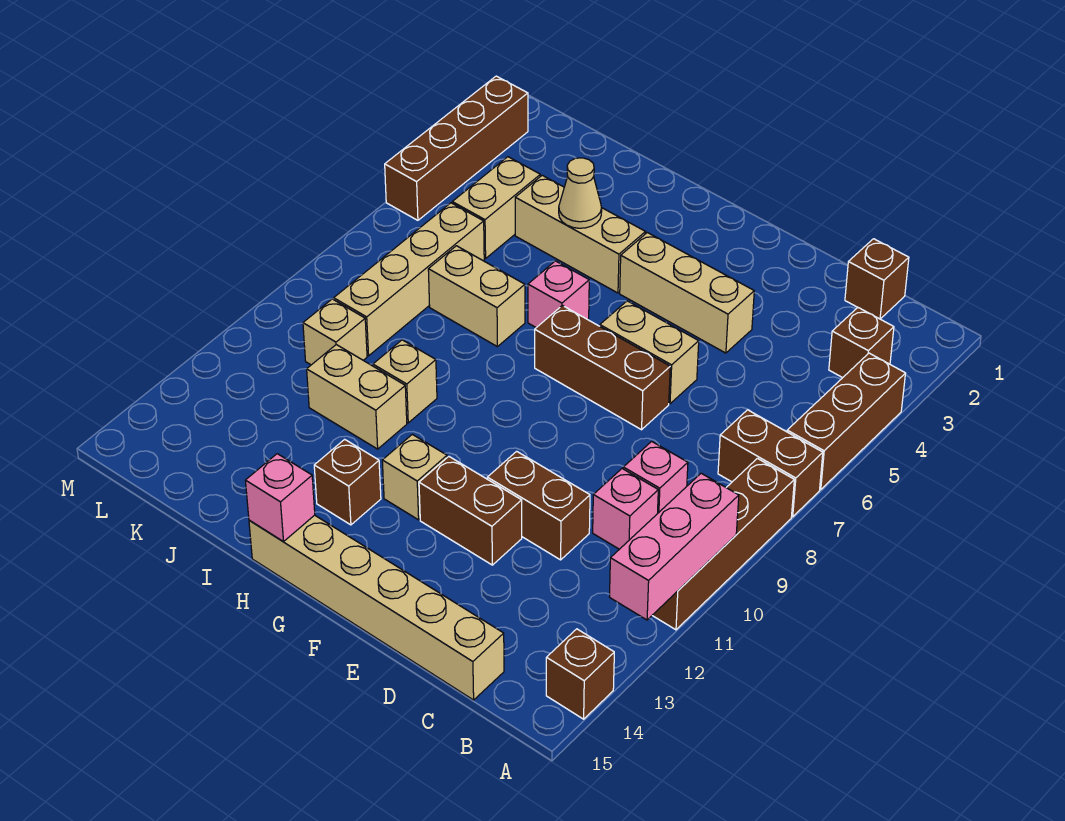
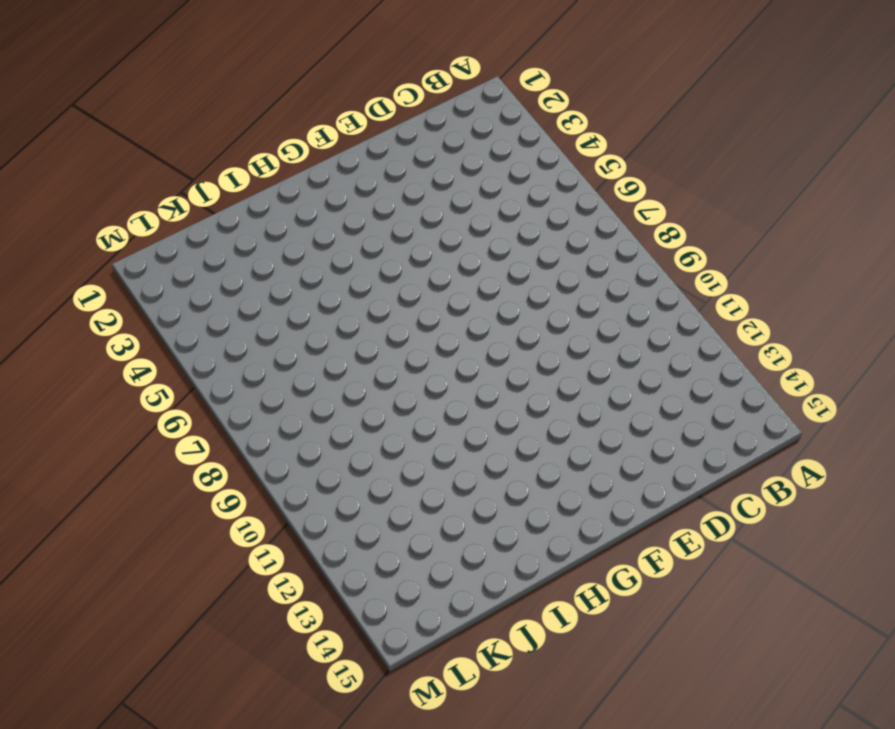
none -> brown 1x3 brick [787,353,906,490]
none -> brown 1x2 brick [718,410,823,517]
none -> brown 1x4 brick [652,458,794,630]

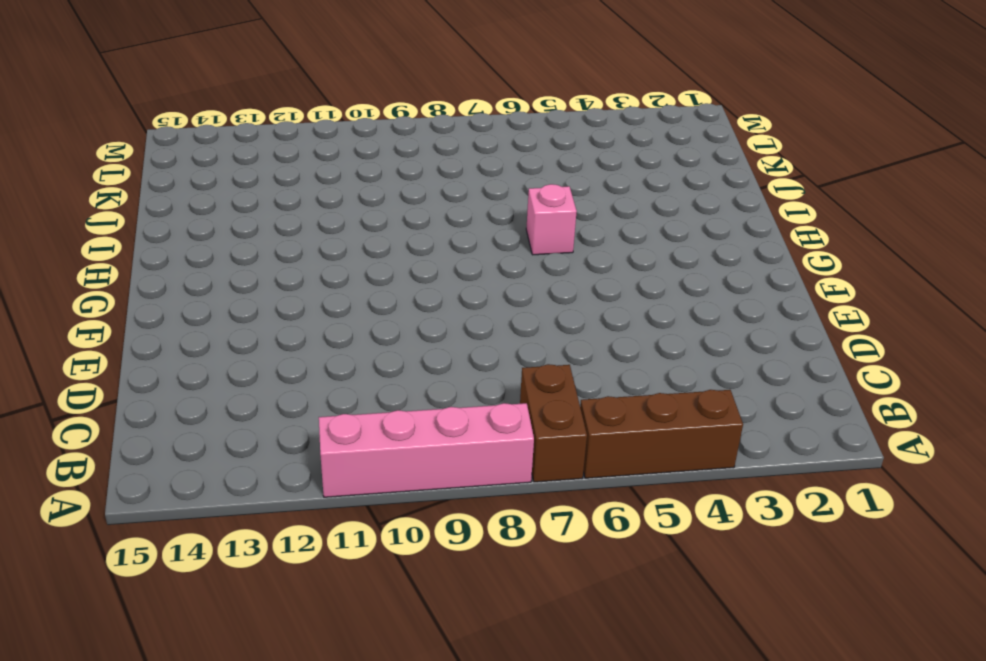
pink 1x4 brick [319,403,534,497] -> brown 1x4 brick [652,458,794,630]
none -> brown 1x1 brick [546,629,614,719]
none -> brown 1x1 brick [829,308,894,378]
none -> brown 1x1 brick [845,239,909,319]

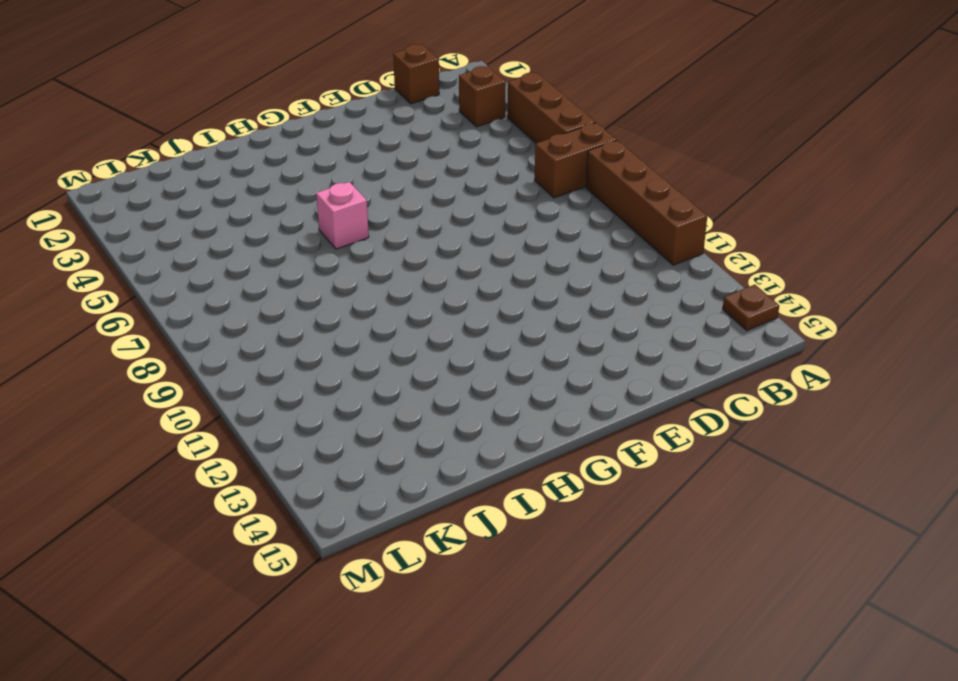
brown 1x1 plate [723,285,779,330] -> brown 1x1 brick [546,629,614,719]
none -> pink 1x1 brick [623,441,688,513]
none -> pink 1x1 brick [593,469,658,549]
none -> tan 1x6 brick [249,515,504,700]

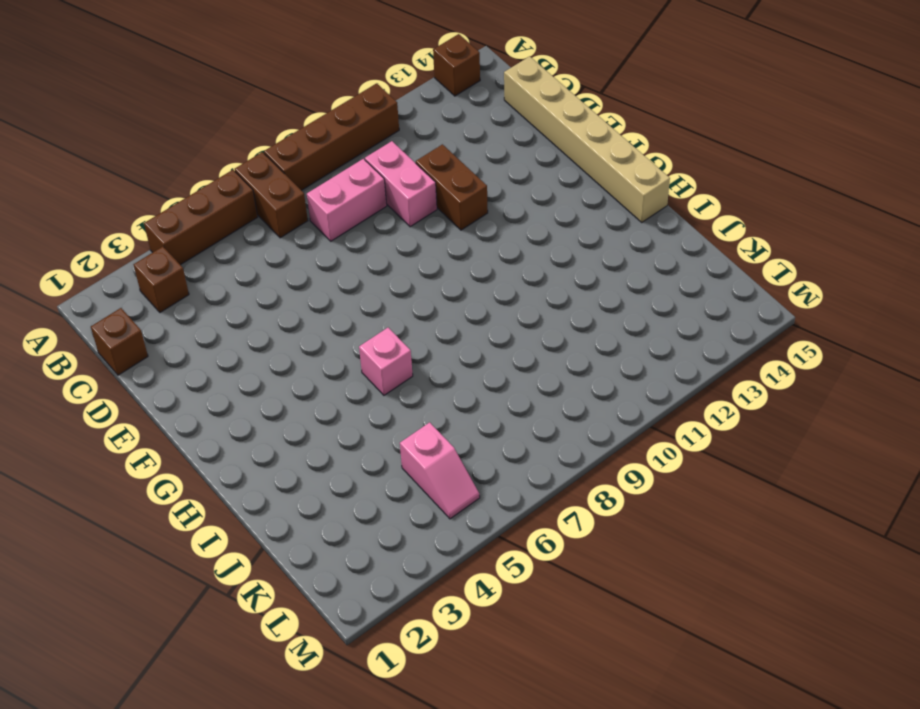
pink 1x2 brick [307,159,387,241] -> pink 1x1 brick [623,441,688,513]
pink 1x2 brick [365,141,437,227] -> pink 1x1 brick [593,469,658,549]
pink 1x2 slope [400,422,480,519] -> tan 1x2 brick [452,157,540,259]
none -> tan 1x3 brick [620,233,754,353]
none -> tan 1x2 brick [600,301,699,404]
none -> brown 1x3 brick [535,306,670,430]

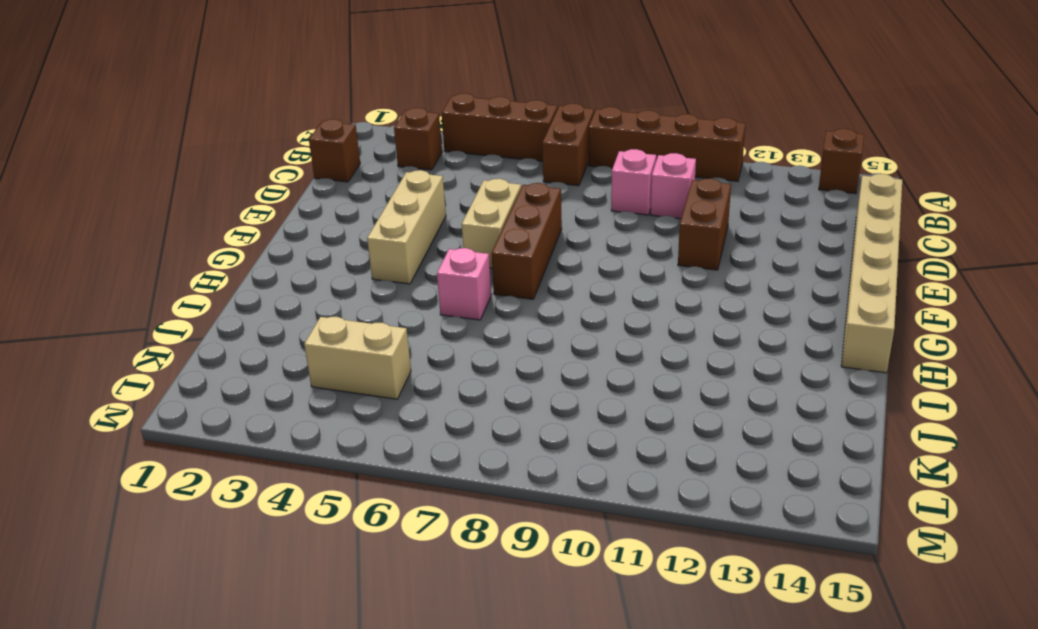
none -> brown 1x2 brick [419,457,522,565]
none -> tan 1x1 brick [382,434,447,520]
none -> tan 1x3 brick [515,175,646,293]

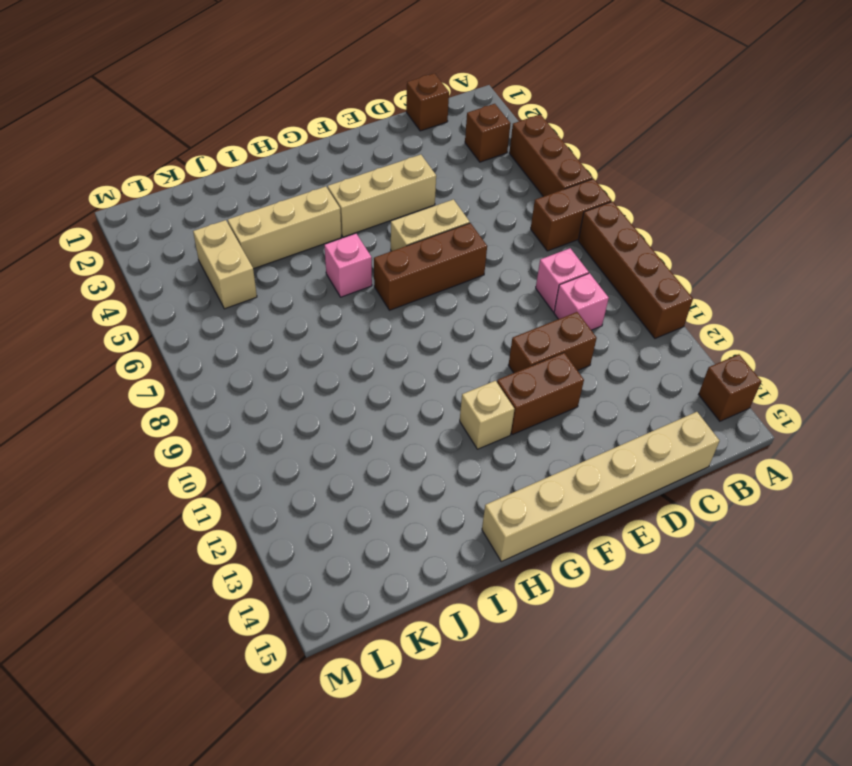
none -> brown 1x1 brick [314,439,381,525]
none -> tan 1x2 brick [428,246,525,347]
none -> tan 1x1 brick [373,340,437,423]

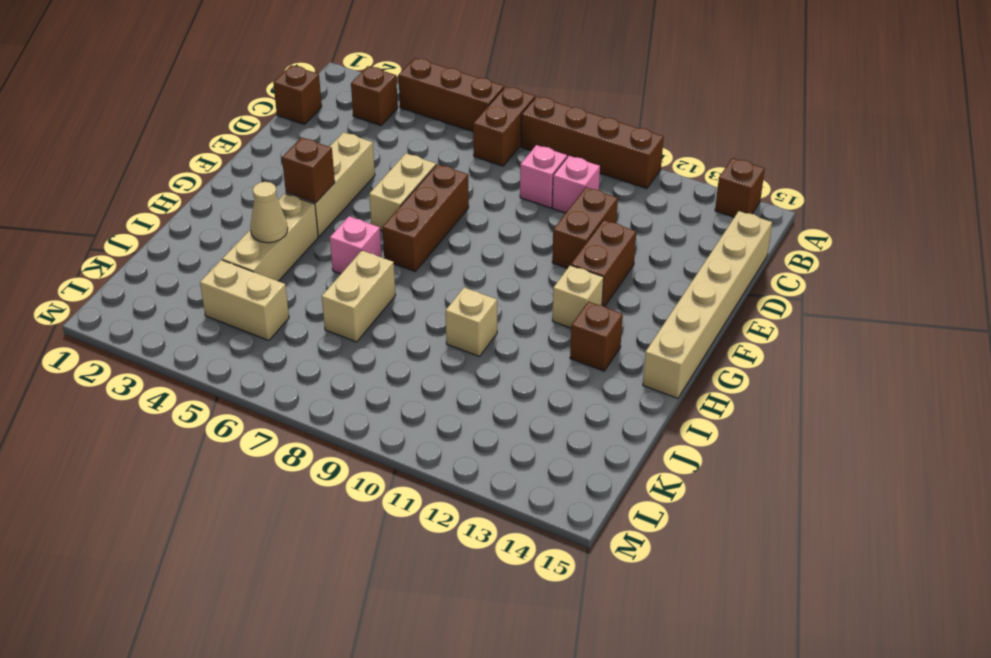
brown 1x1 brick [282,137,335,203] -> none
none -> tan 1x2 brick [307,345,407,449]
none -> tan 1x4 brick [334,203,484,356]
none -> tan 1x1 brick [303,299,367,365]

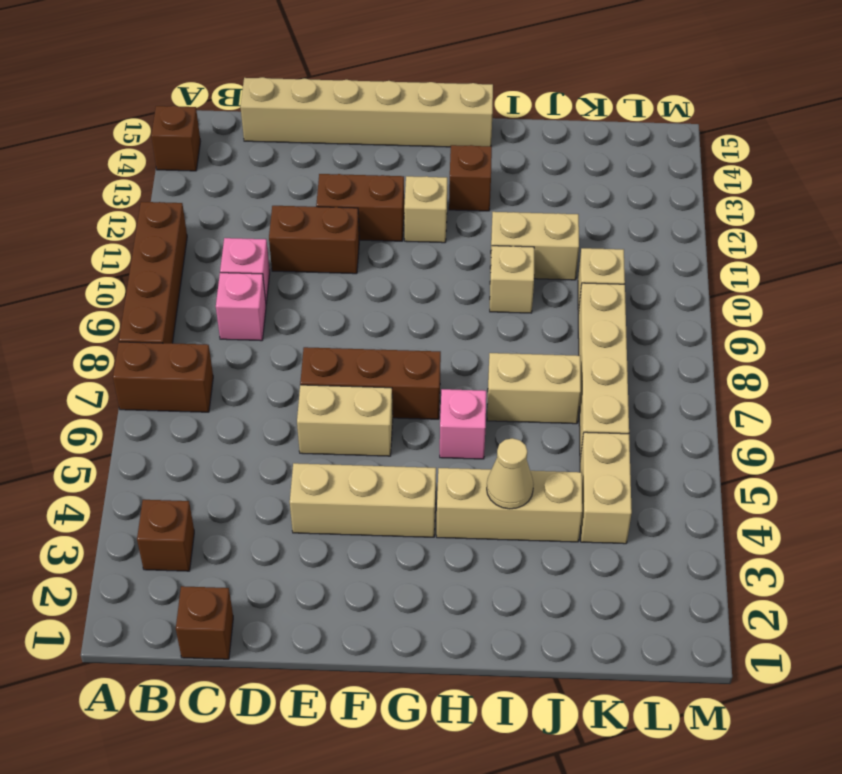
none -> brown 1x3 brick [787,353,906,490]
none -> brown 1x4 brick [385,76,528,220]
none -> pink 1x3 brick [610,473,739,620]

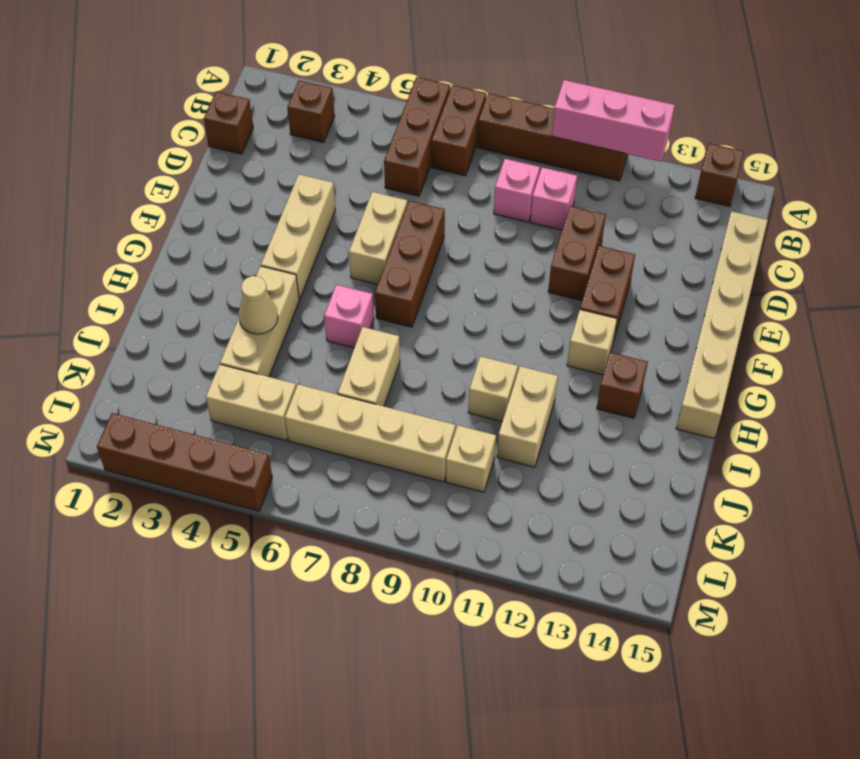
brown 1x3 brick [384,77,450,196] -> brown 1x3 brick turned to [787,353,906,490]
none -> pink 1x1 brick [245,454,315,542]

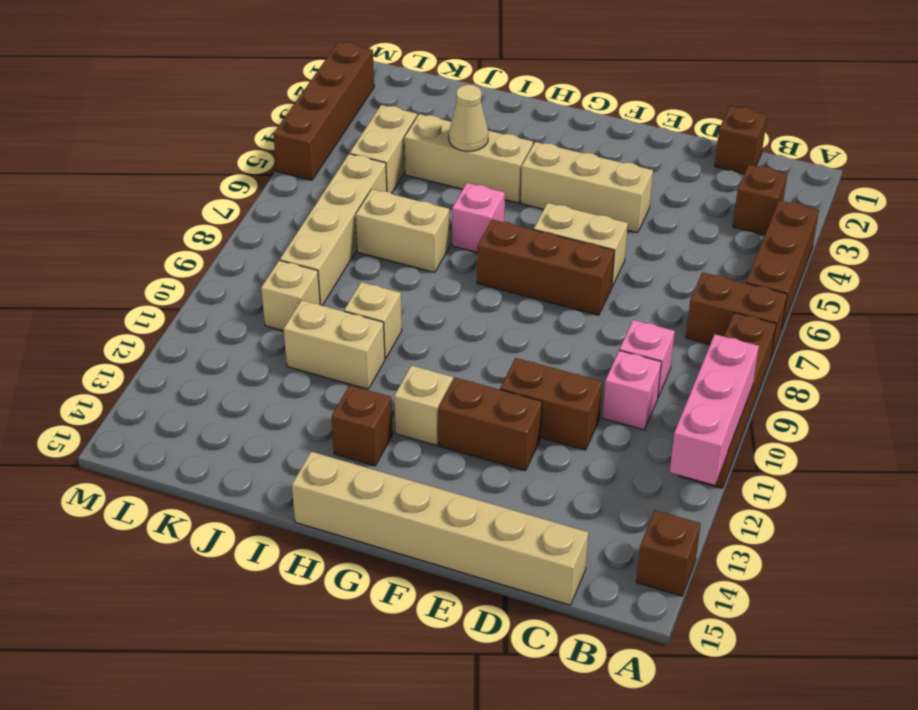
none -> pink 1x1 brick [245,454,315,542]

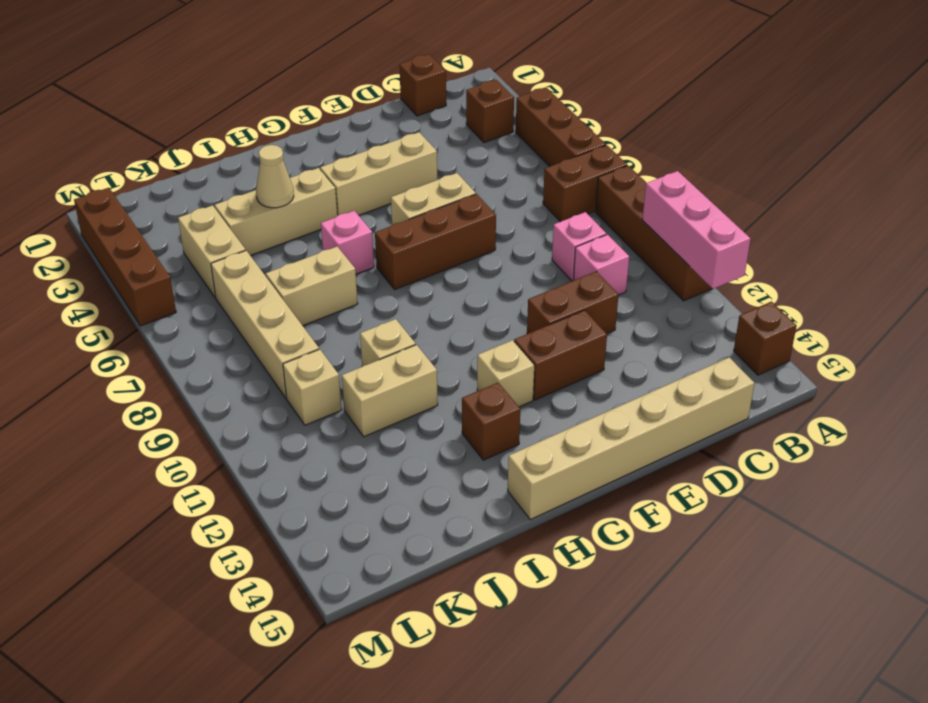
none -> pink 1x1 brick [245,454,315,542]

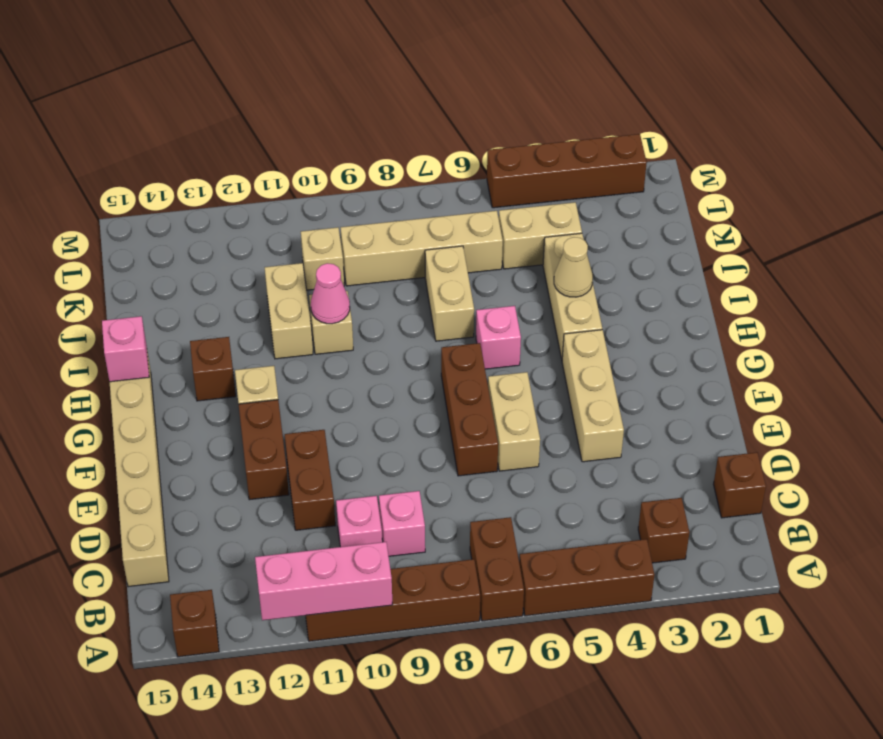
pink 1x1 cone [311,263,350,324] -> none

